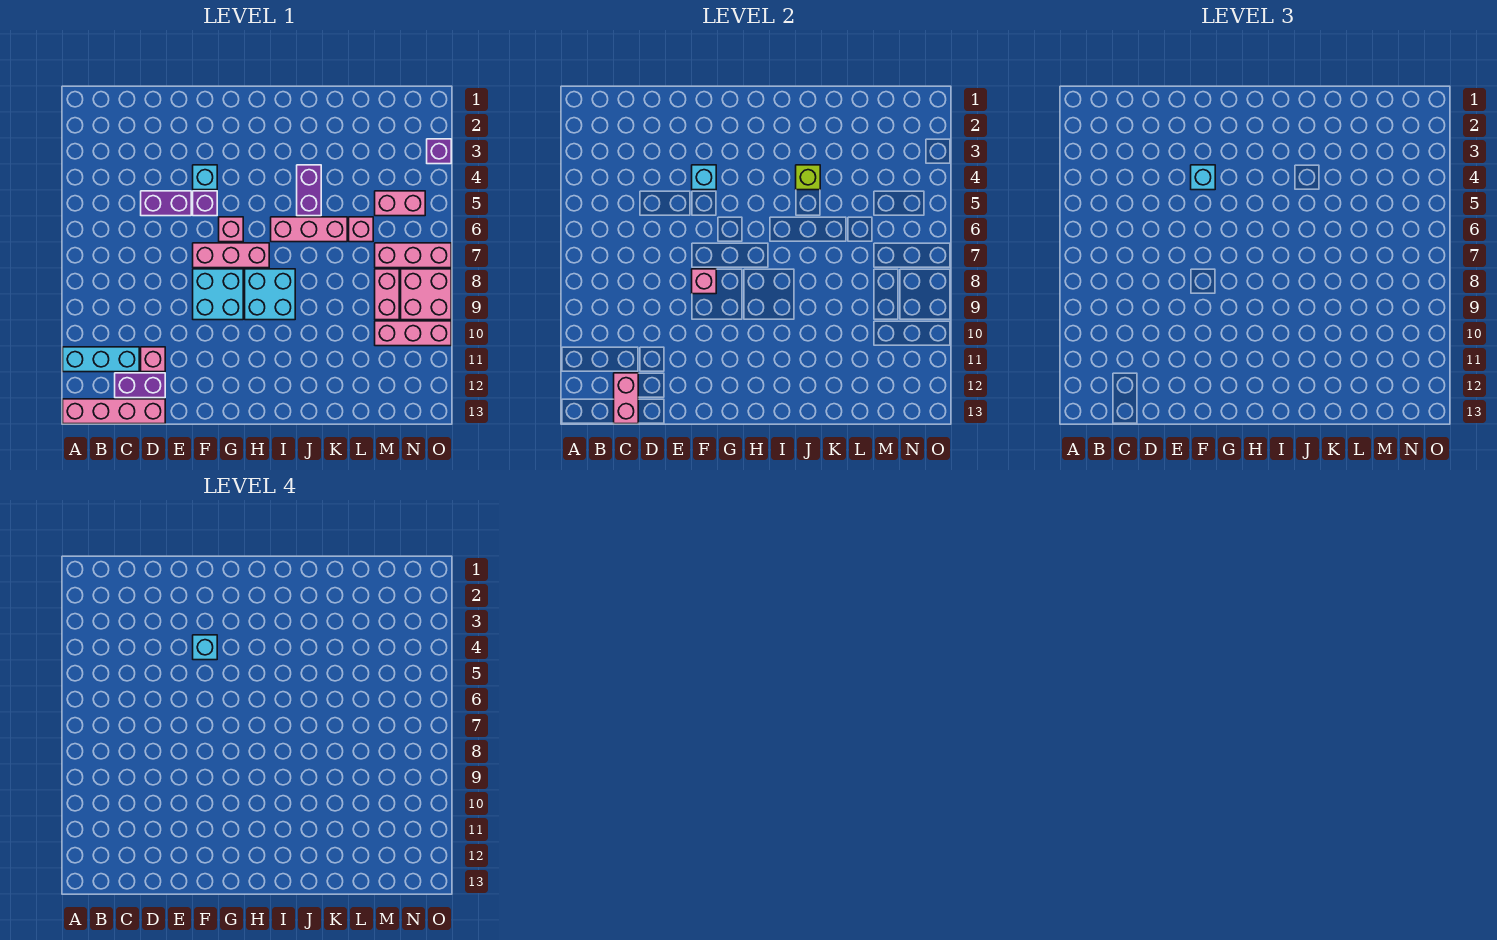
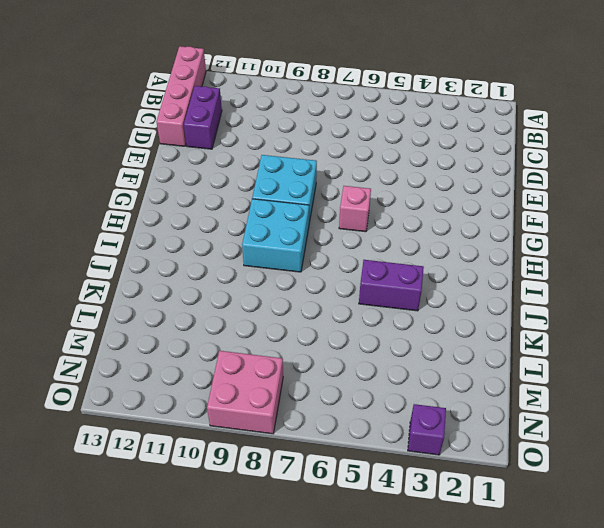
none -> cyan 1x3 brick [63,347,139,372]
none -> purple 1x2 brick [141,191,191,216]
none -> pink 1x1 brick [141,347,165,372]

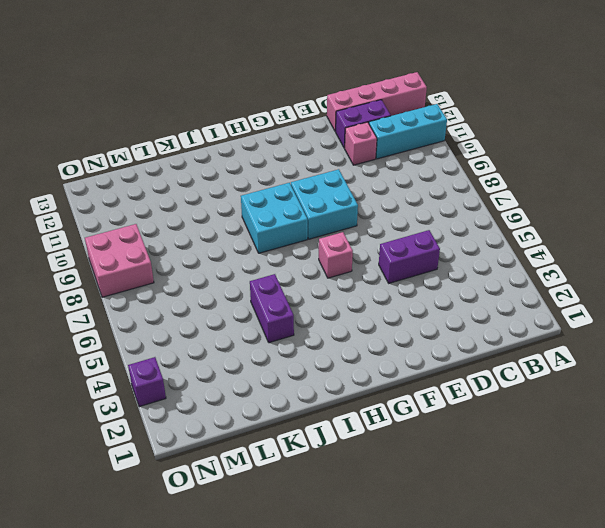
none -> cyan 1x1 brick [193,165,217,190]
none -> purple 1x1 brick [193,191,217,216]
none -> pink 1x3 brick [193,243,269,268]

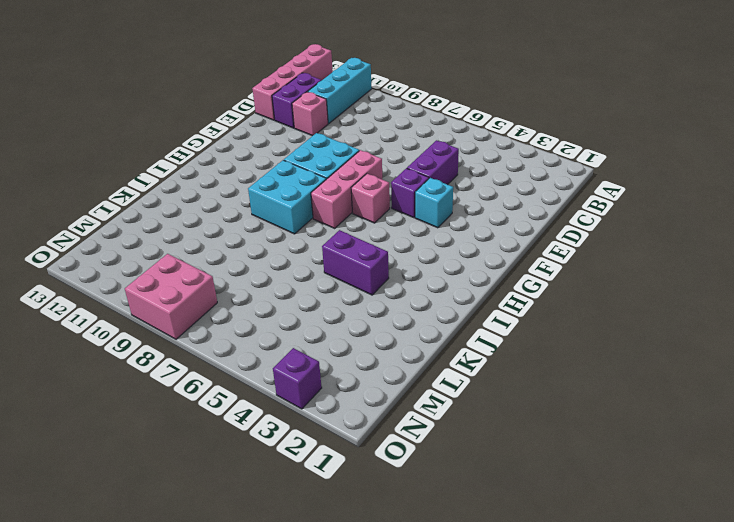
none -> pink 1x3 brick [271,217,347,242]
none -> pink 1x1 brick [349,217,373,242]
none -> pink 1x2 brick [375,191,425,216]

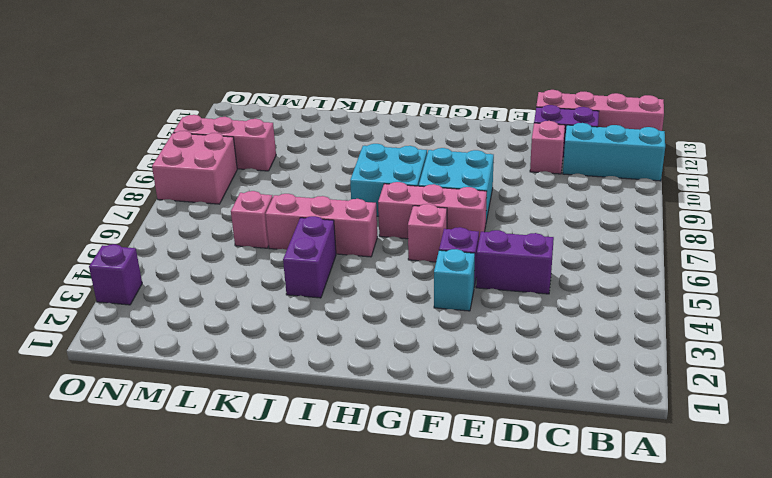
none -> pink 1x2 brick [375,191,425,216]
none -> pink 1x3 brick [375,243,451,268]
none -> pink 1x2 brick [375,269,399,320]

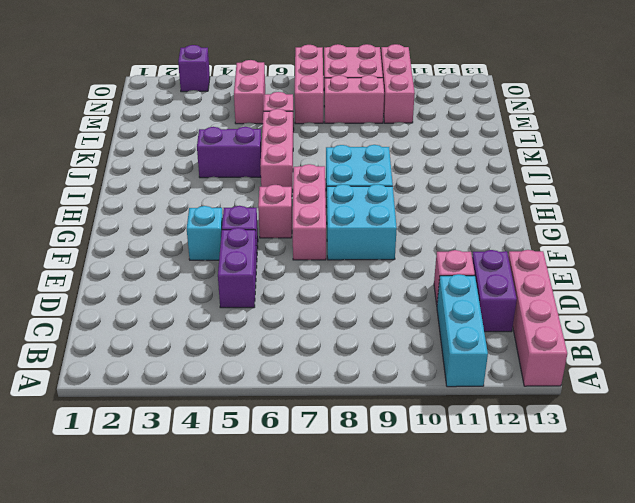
none -> pink 1x2 brick [614,373,638,424]
none -> cyan 1x1 brick [692,165,716,190]
none -> pink 1x1 brick [692,269,716,294]

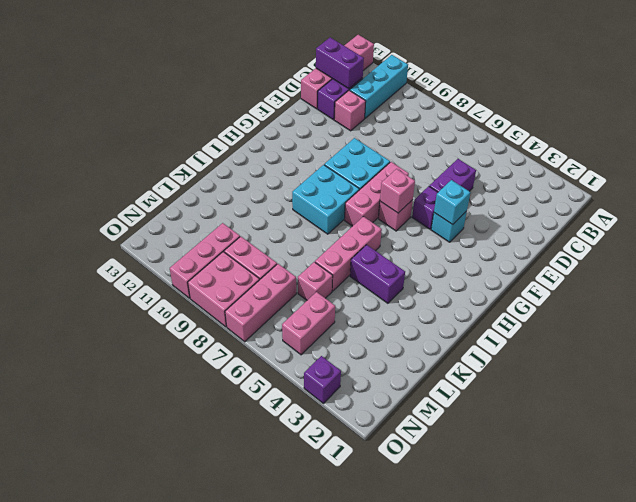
purple 1x2 brick [316,37,364,89] -> pink 1x2 brick [614,373,638,424]
pink 1x1 brick [380,169,415,213] -> pink 1x1 brick moved to [692,269,716,294]
none -> lime 1x1 brick [796,165,820,190]
none -> cyan 1x1 brick [1191,165,1215,190]
none -> cyan 1x1 brick [193,635,217,660]

